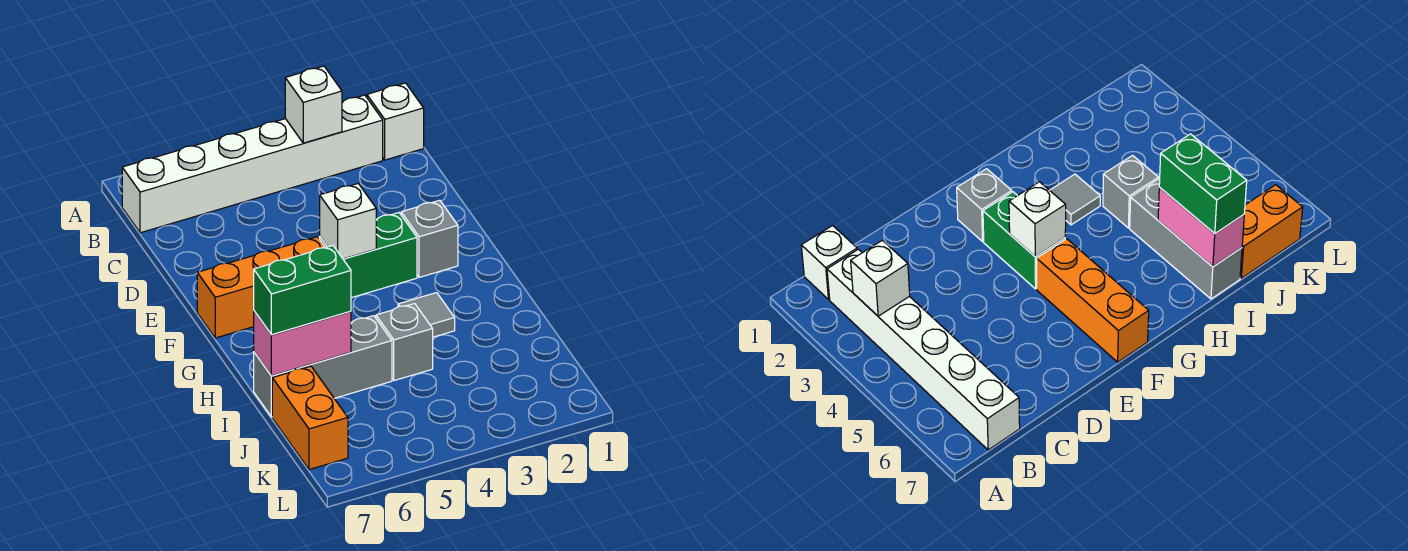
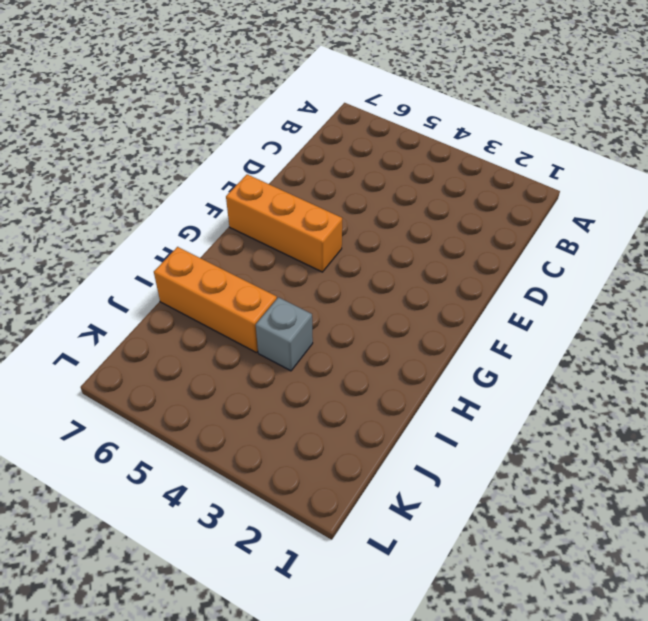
orange 1x3 brick [154,247,277,353] -> grey 1x3 brick [254,316,392,417]
none -> white 1x1 brick [367,83,424,160]
none -> white 1x6 brick [122,95,383,233]
none -> grey 1x1 brick [401,200,458,277]

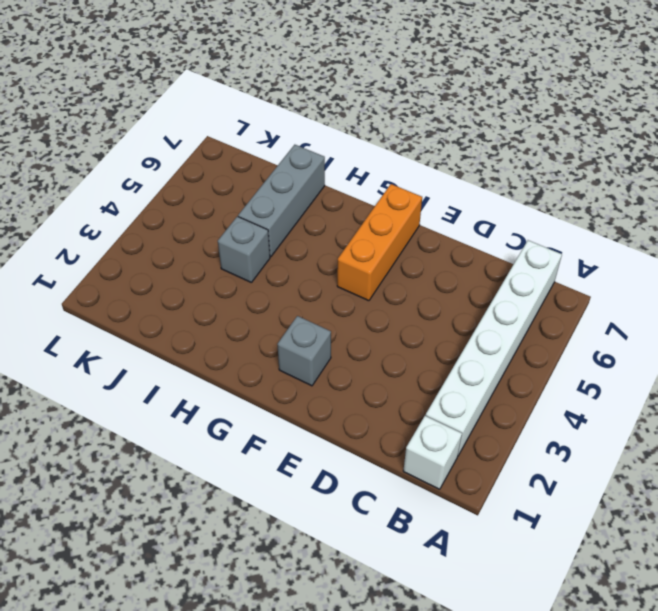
none -> green 1x2 brick [320,213,417,298]
none -> grey 1x1 tile [398,293,455,337]
none -> orange 1x2 brick [272,366,348,470]

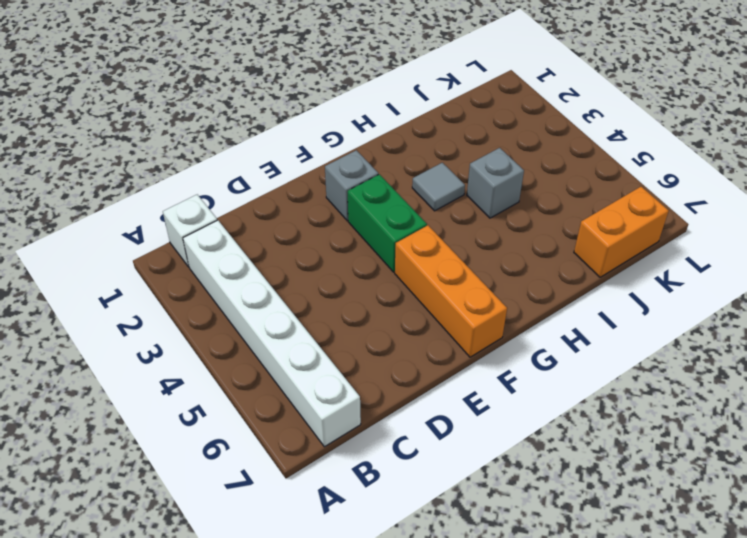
none -> grey 1x3 brick [254,316,392,417]
none -> white 1x1 brick [285,66,342,143]
none -> white 1x1 brick [320,184,376,259]

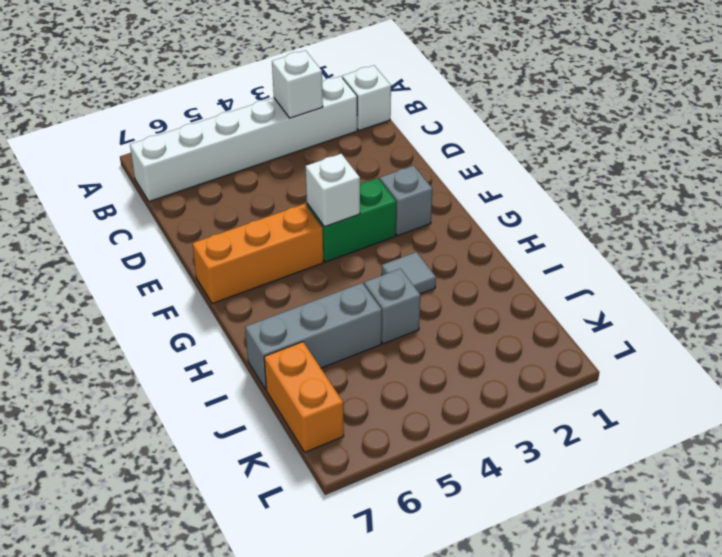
none -> pink 1x2 brick [254,311,351,376]
none -> green 1x2 brick [254,246,351,335]

